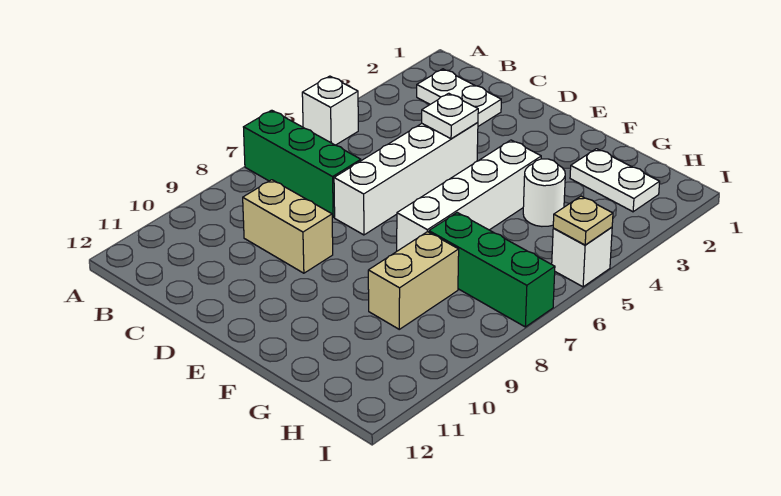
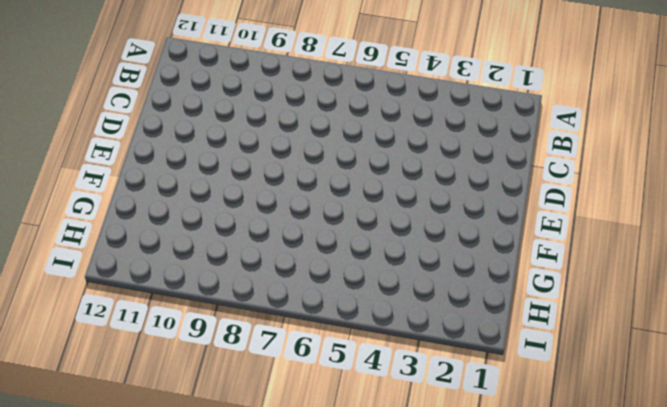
none -> white 1x1 brick [302,76,358,145]
none -> green 1x3 brick [244,110,361,217]
none -> white 1x2 plate [417,69,501,126]

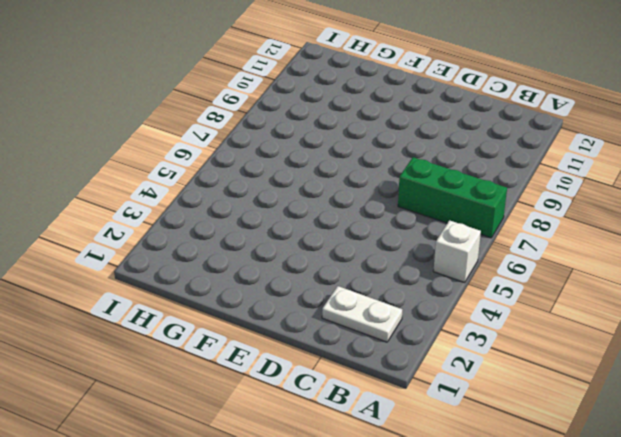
none -> tan 1x2 brick [243,180,333,273]
none -> white 1x4 brick [334,123,478,235]
none -> white 1x4 brick [397,140,541,251]

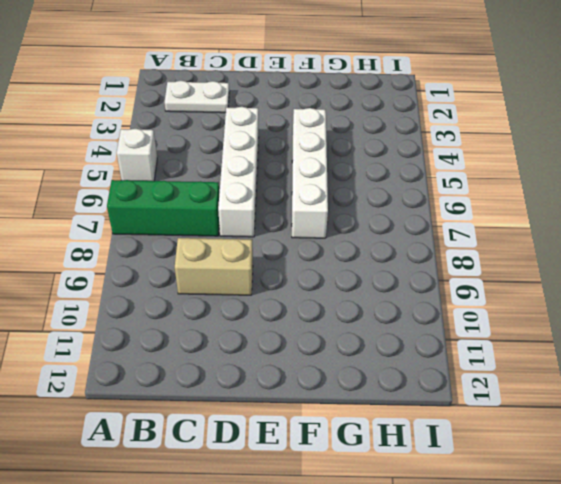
none -> white 1x2 plate [570,149,660,212]
none -> white 1x1 round brick [523,159,565,226]
none -> green 1x3 brick [429,213,555,327]

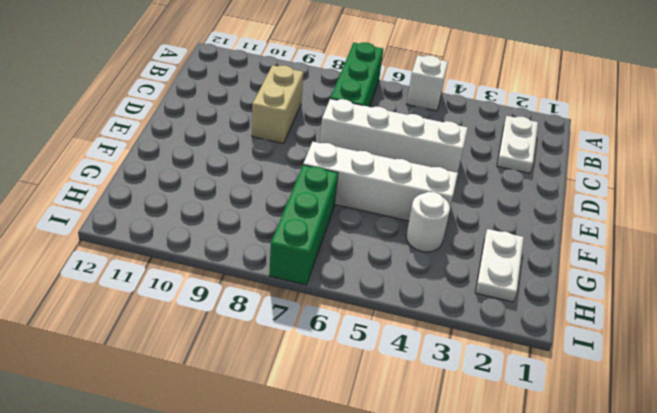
none -> tan 1x2 brick [368,232,459,329]
none -> white 1x1 brick [552,227,612,287]
none -> white 1x1 plate [422,93,478,139]

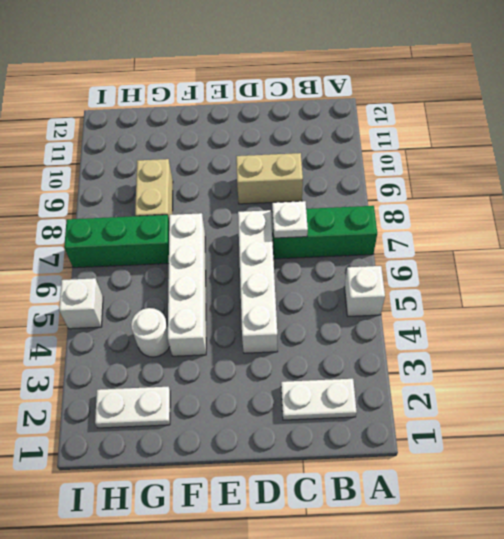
white 1x1 plate [272,201,308,238] -> white 1x1 plate moved to [422,93,478,139]
none -> tan 1x1 plate [553,196,613,245]

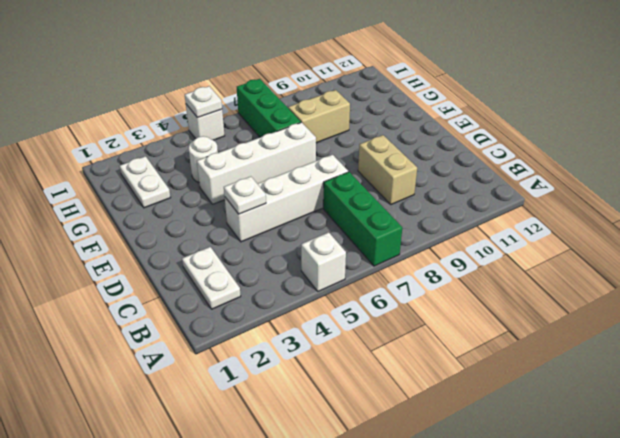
white 1x1 plate [185,86,222,118] -> tan 1x1 plate [553,196,613,245]

